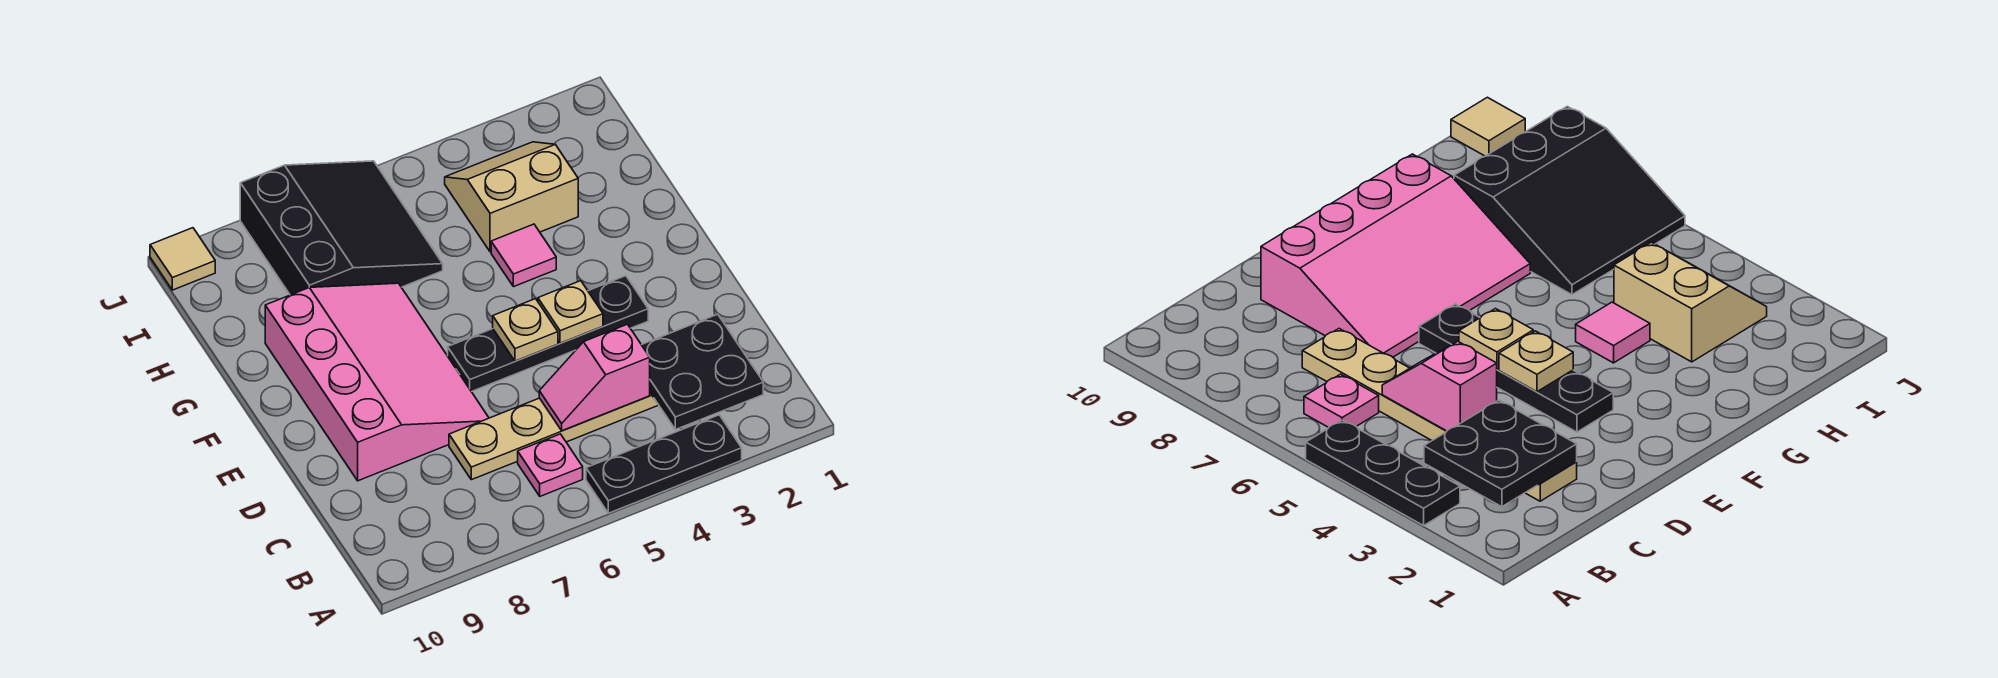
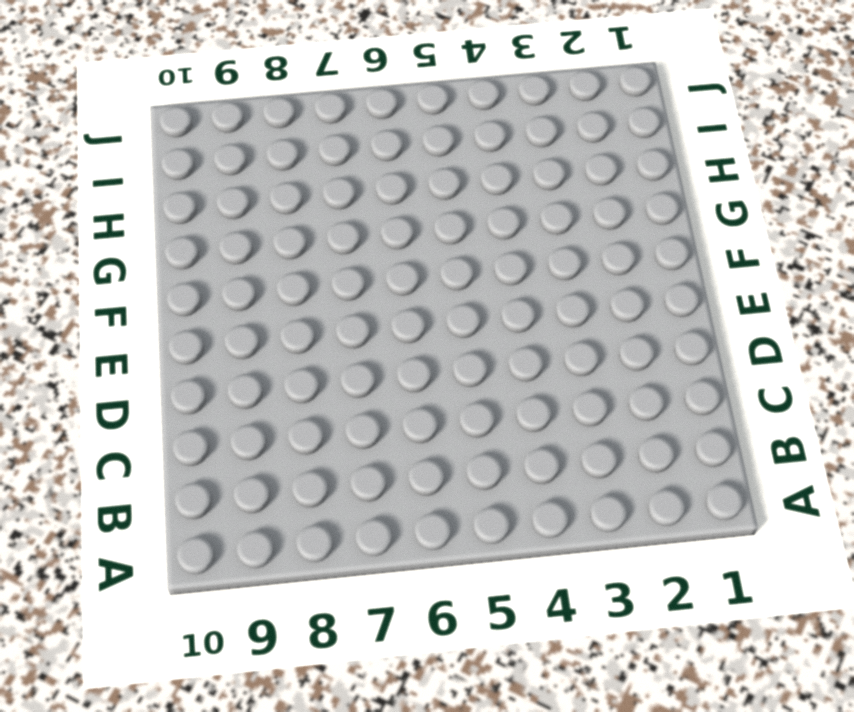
none -> black 1x3 plate [586,415,742,513]
none -> pink 1x1 plate [518,434,583,496]
none -> tan 1x6 plate [449,393,658,480]

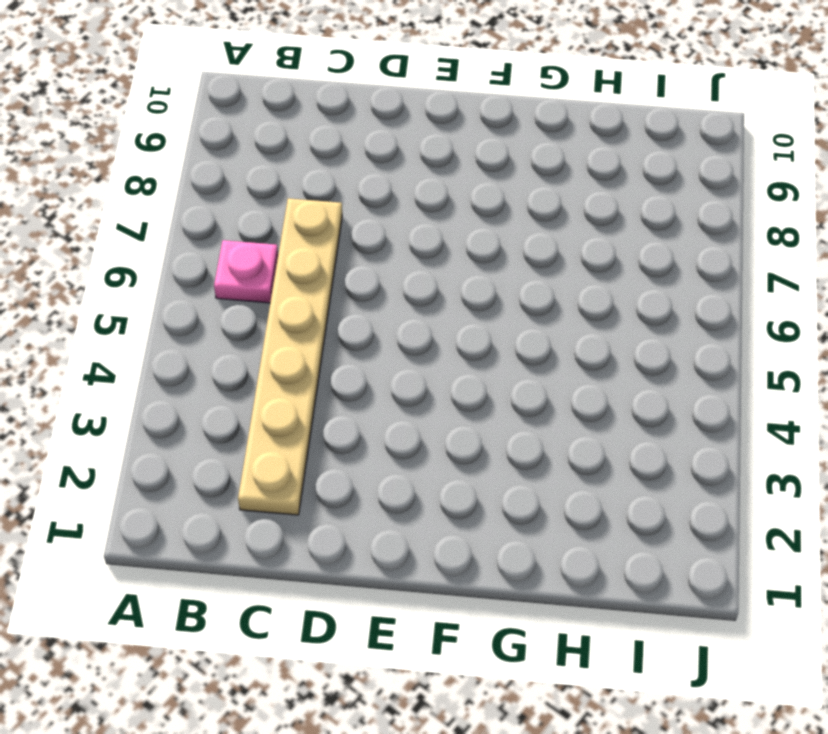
none -> black 1x3 plate [586,415,742,513]
none -> pink 3x4 slope [265,283,489,481]
none -> black 1x4 plate [448,276,648,392]

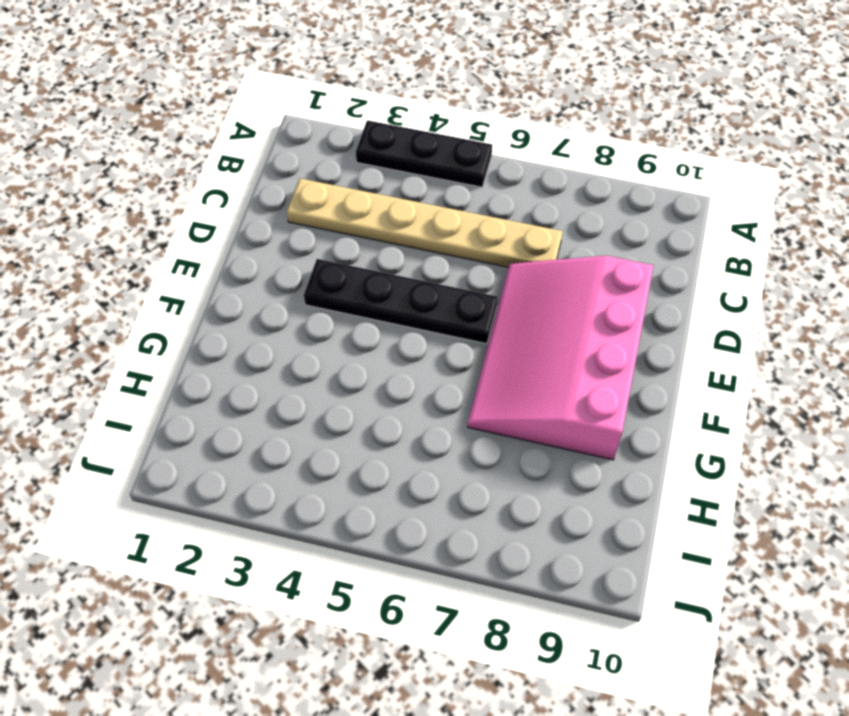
none -> pink 1x1 plate [518,434,583,496]
none -> pink 1x1 tile [491,224,556,287]
none -> tan 2x2 slope [445,142,578,252]

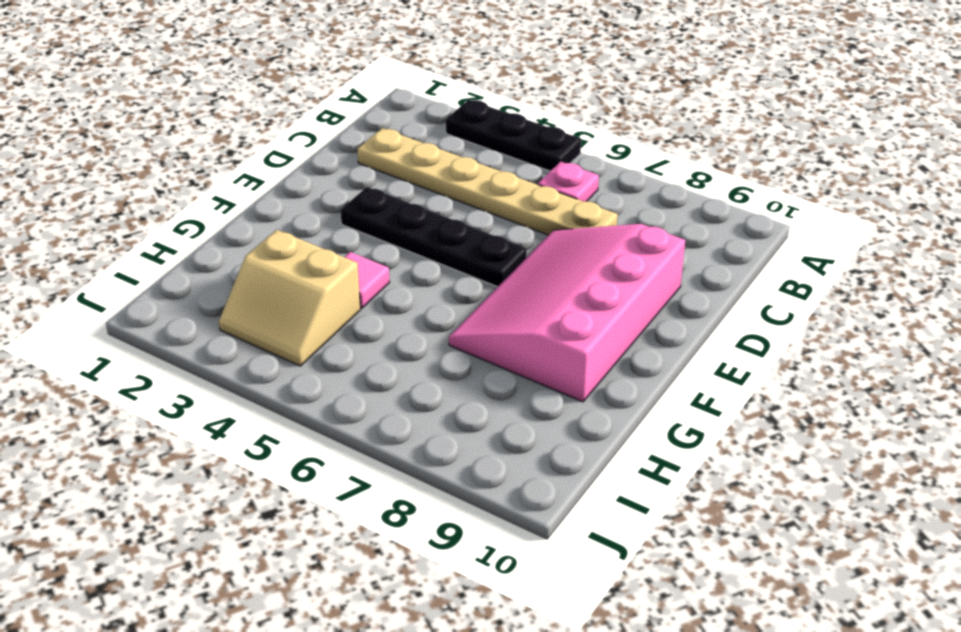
none -> black 3x3 slope [240,161,443,295]
none -> tan 1x1 tile [150,228,215,290]
none -> black 2x2 plate [642,314,763,430]

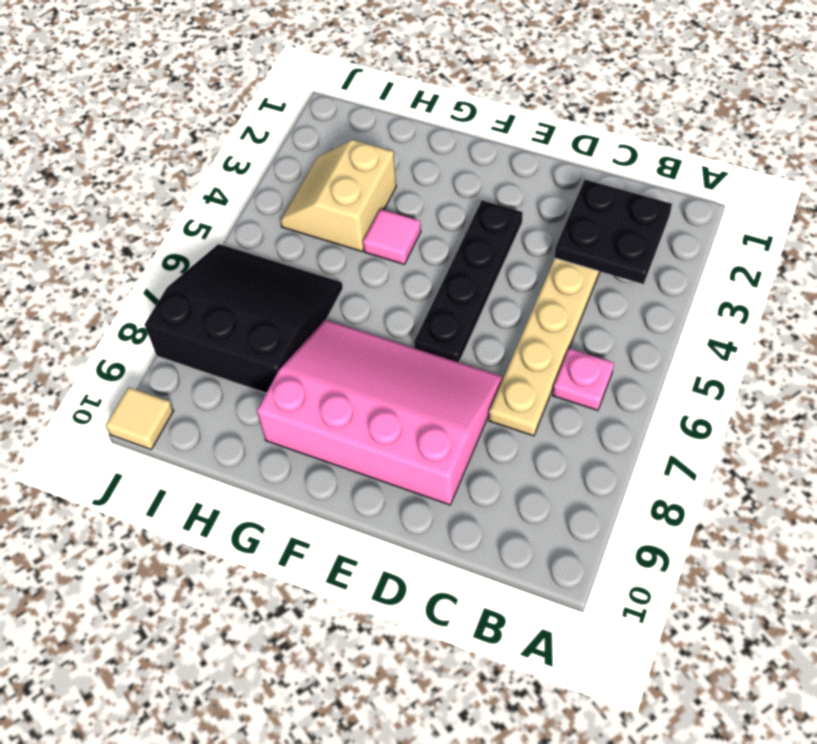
none -> black 1x3 plate [586,415,742,513]
none -> pink 1x2 slope [539,324,650,431]
none -> tan 1x1 plate [538,281,603,343]

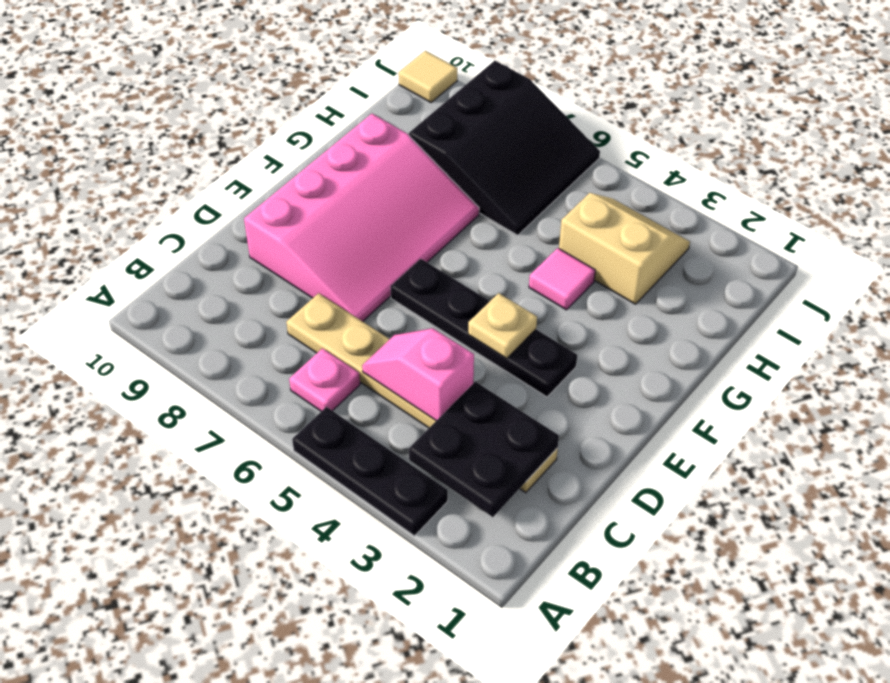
none -> tan 1x1 plate [493,299,558,361]

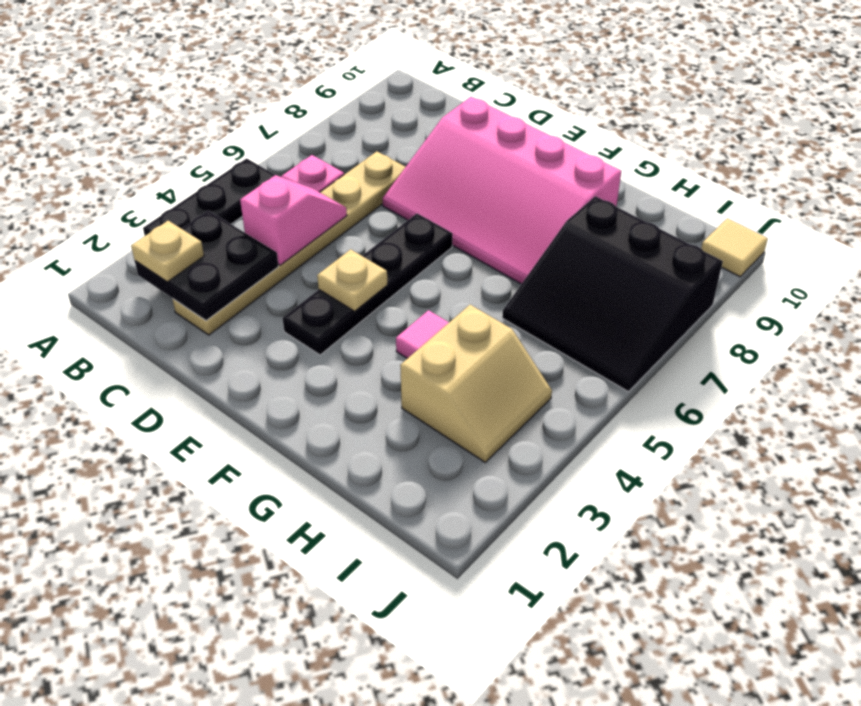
tan 1x1 plate [131,221,204,282] -> tan 1x1 plate moved to [493,299,558,361]

